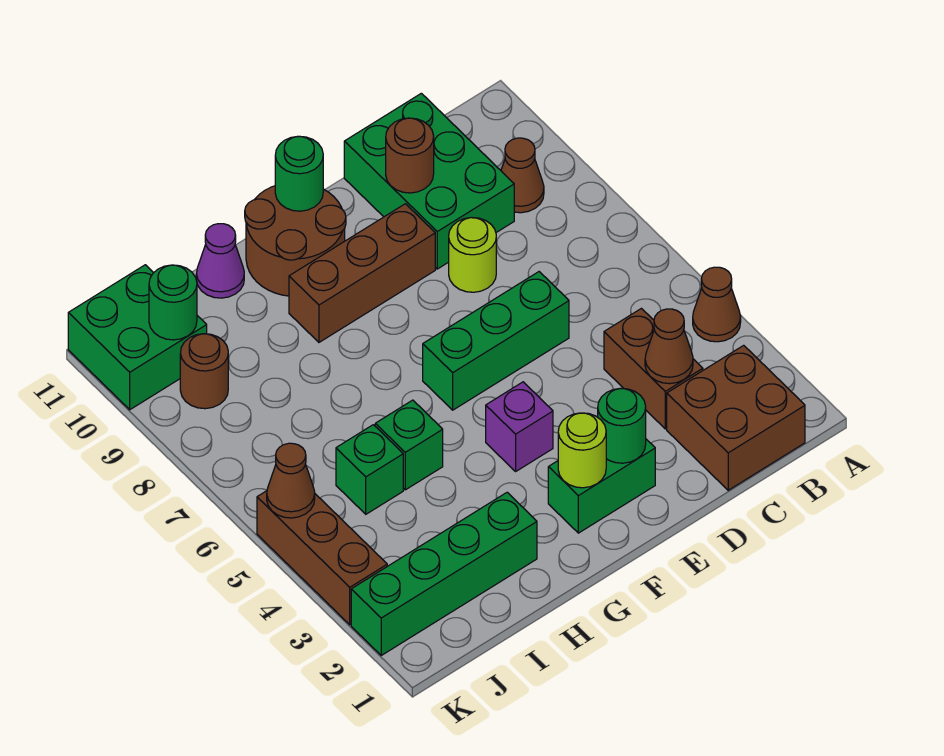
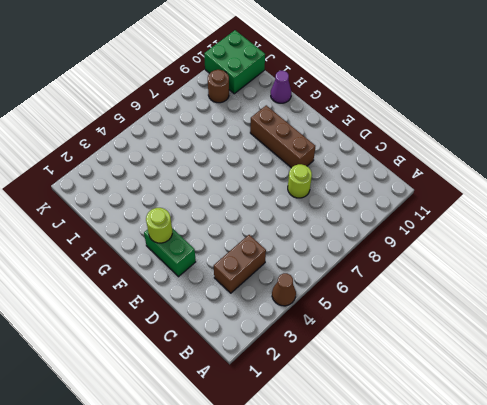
none -> brown 2x2 brick [667,345,805,490]
none -> brown 1x1 cone [501,138,544,213]
none -> green 2x3 brick [344,93,514,269]

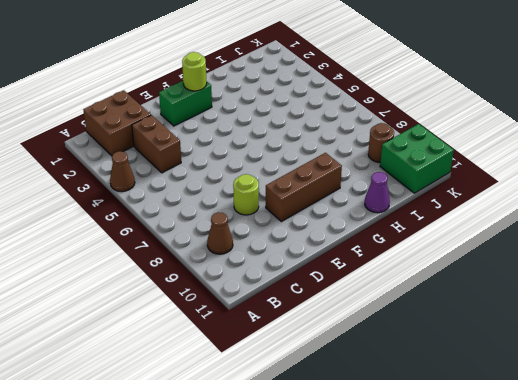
none -> green 2x3 brick [344,93,514,269]
none -> green 1x3 brick [423,272,569,410]
none -> purple 1x1 brick [486,382,553,471]

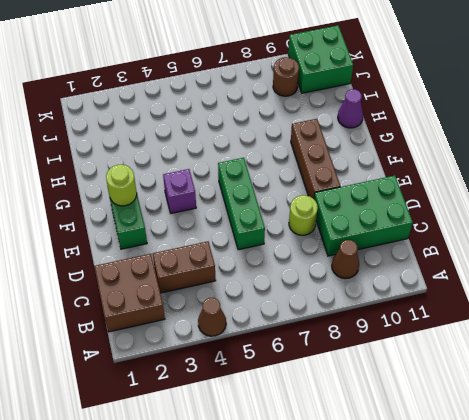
none -> brown 2x2 round brick [245,186,346,296]
none -> green 1x4 brick [351,492,537,655]
none -> green 1x1 brick [375,400,443,490]

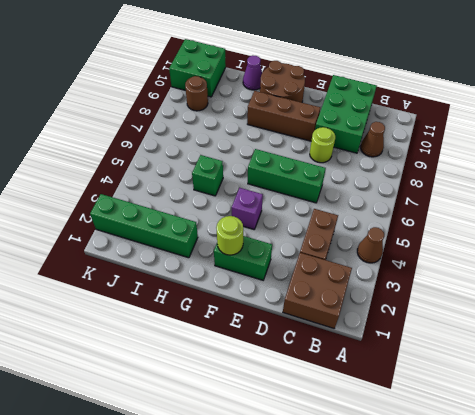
none -> green 1x1 brick [336,425,403,514]
none -> brown 1x3 brick [257,491,387,625]
none -> brown 1x1 cone [645,309,693,384]

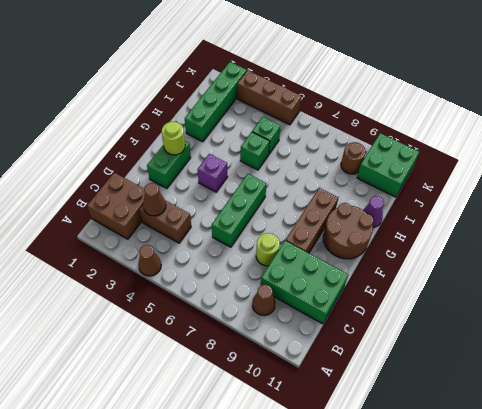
none -> brown 1x1 round brick [386,118,434,193]
none -> green 1x1 round brick [598,388,646,463]
none -> green 1x1 round brick [275,136,323,211]

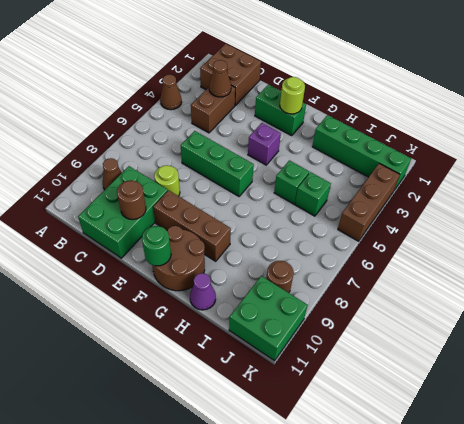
none -> green 1x1 round brick [598,388,646,463]
none -> green 1x1 round brick [149,265,197,340]
none -> brown 1x1 cone [267,443,315,518]

